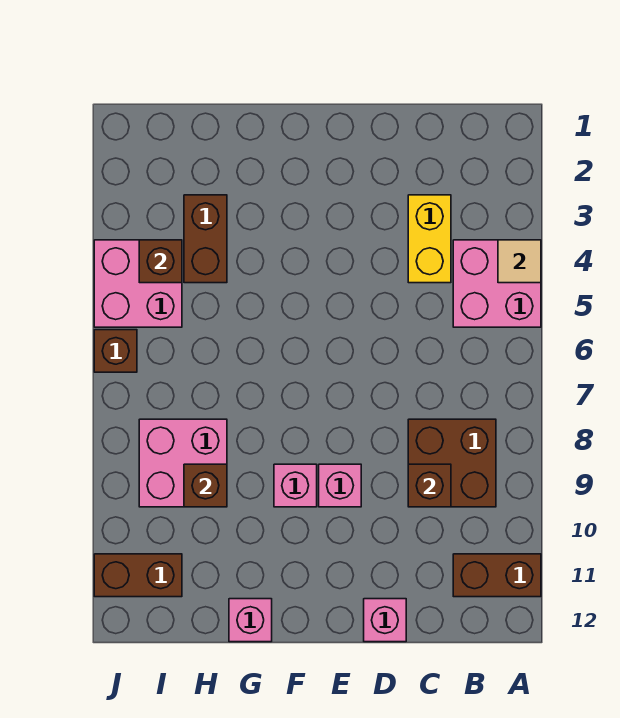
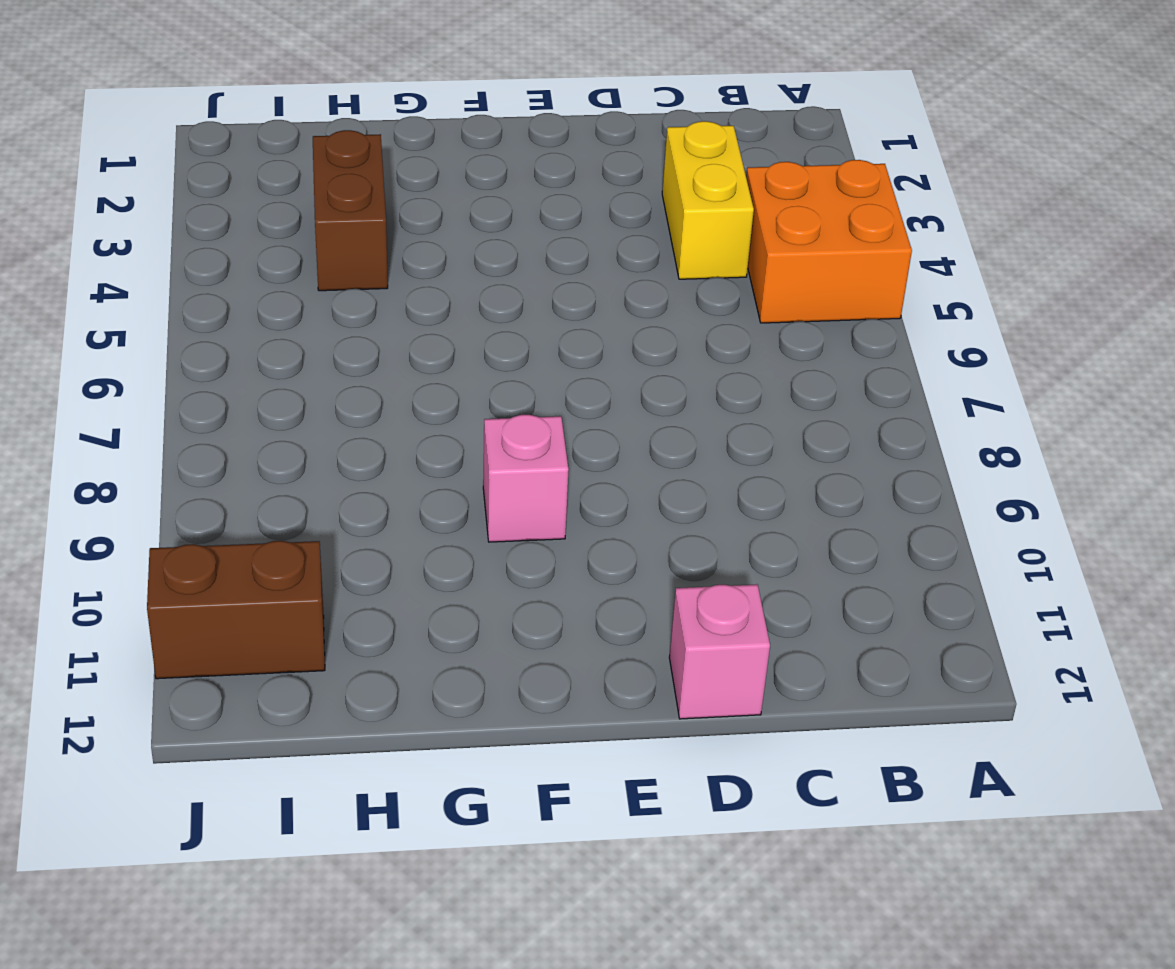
orange 2x2 brick [746,160,912,323] -> pink 2x2 brick [453,240,541,327]
none -> brown 1x2 brick [453,554,541,597]
none -> brown 2x2 brick [408,419,496,507]
none -> pink 1x1 brick [319,464,361,507]

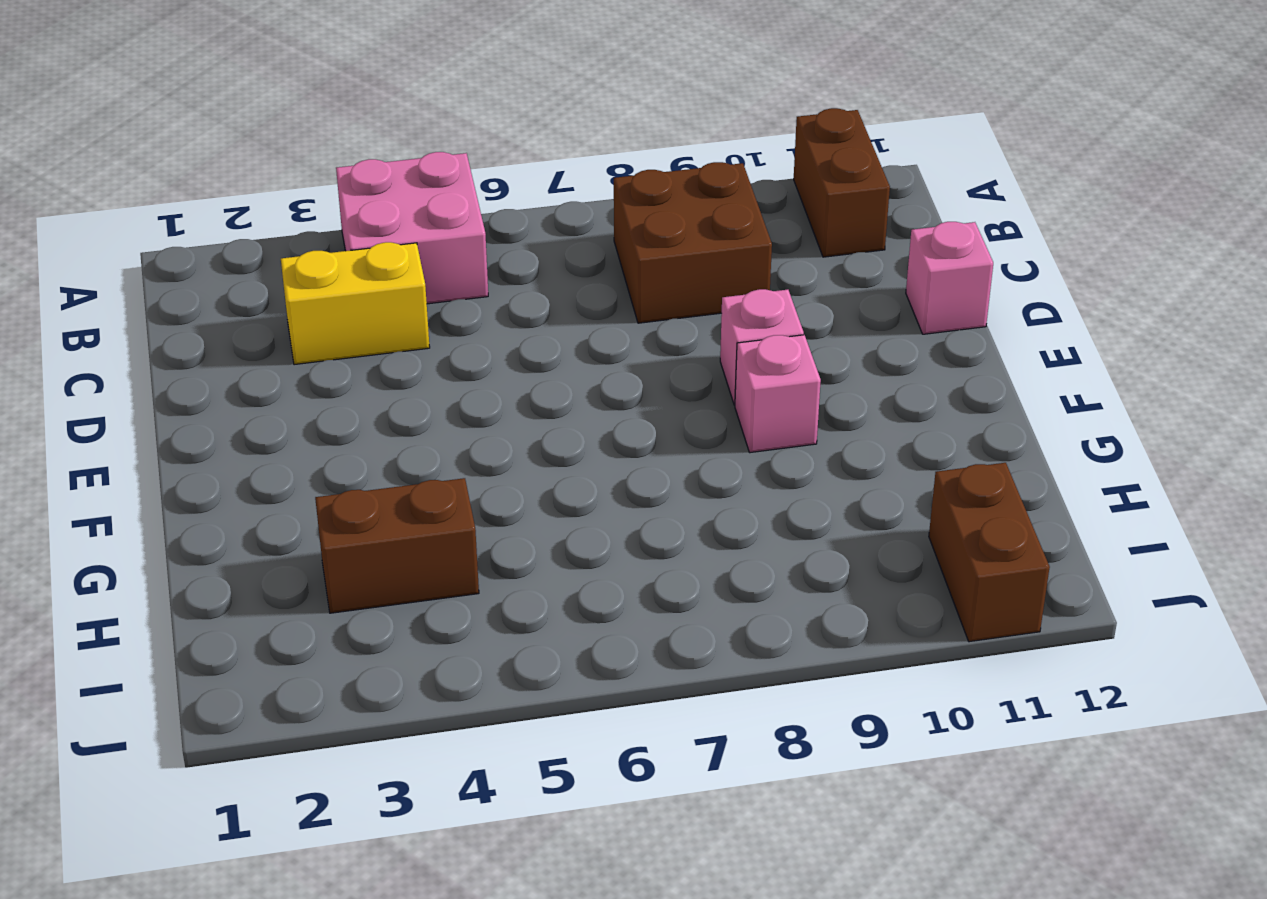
none -> pink 1x1 brick [229,599,272,642]
none -> pink 2x2 brick [139,419,227,507]
none -> pink 2x2 brick [94,240,182,327]

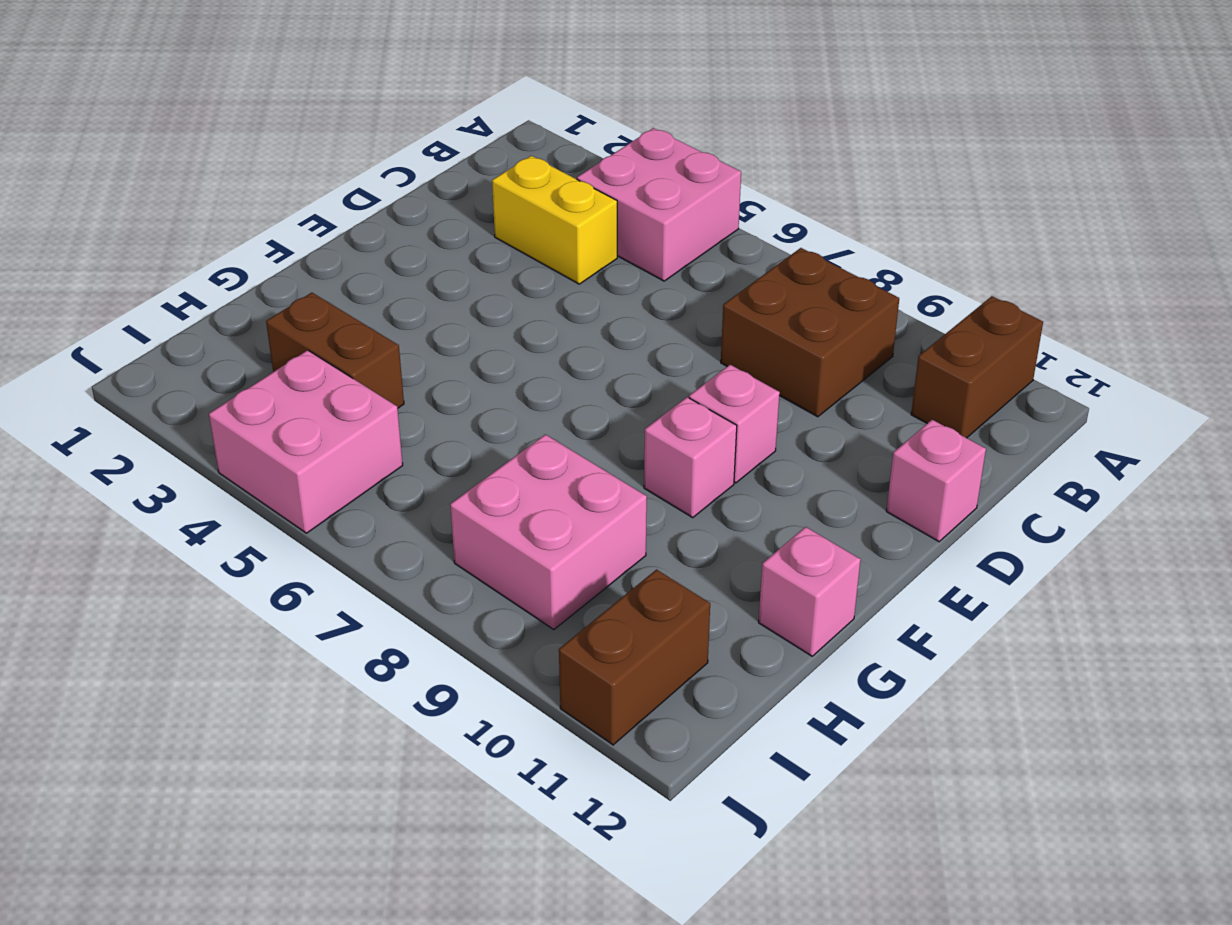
none -> brown 1x1 brick [94,330,137,372]
none -> tan 1x1 tile [498,240,541,283]
none -> brown 1x1 brick [408,464,451,507]

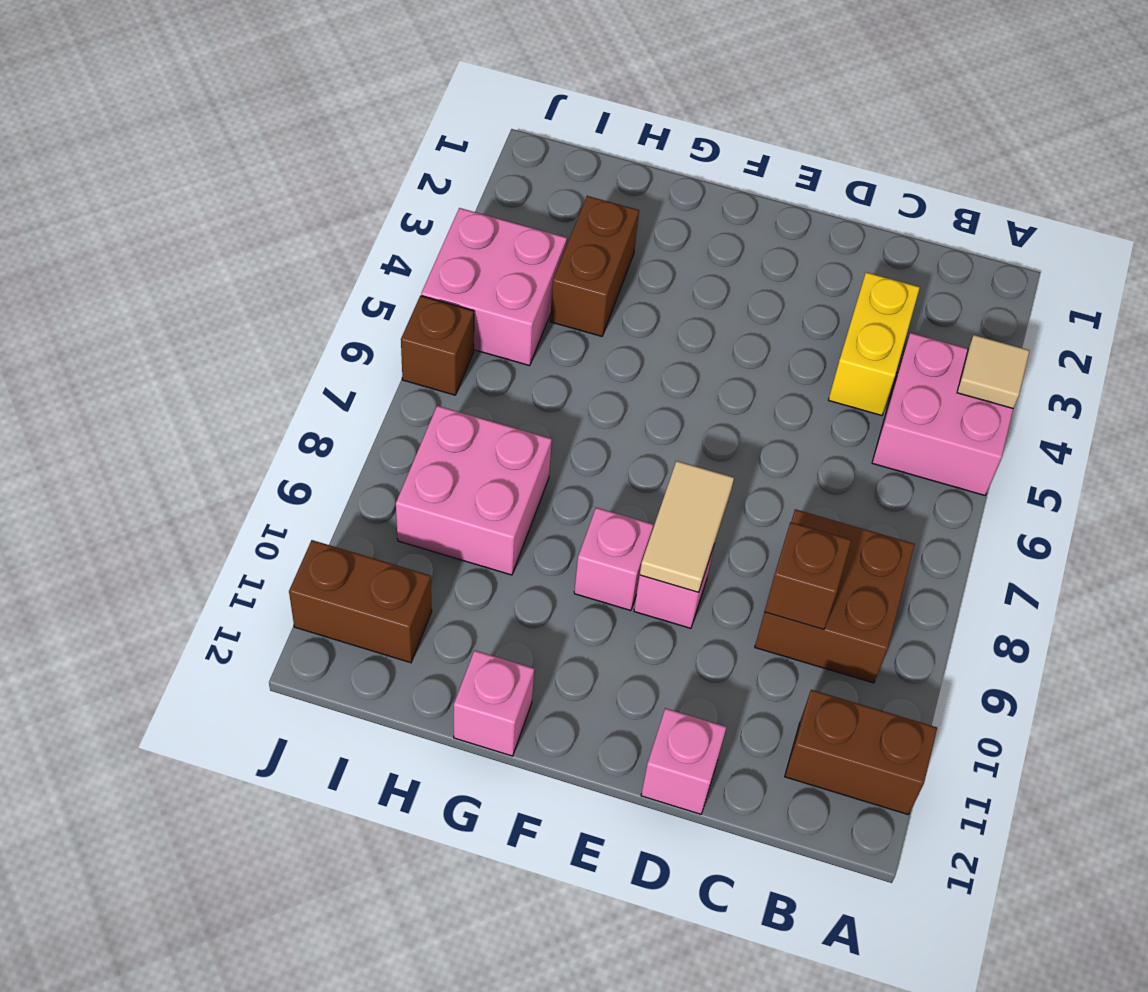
tan 1x2 tile [640,461,734,592] -> none
none -> brown 1x1 brick [184,464,227,507]
none -> brown 1x1 brick [139,240,182,283]

